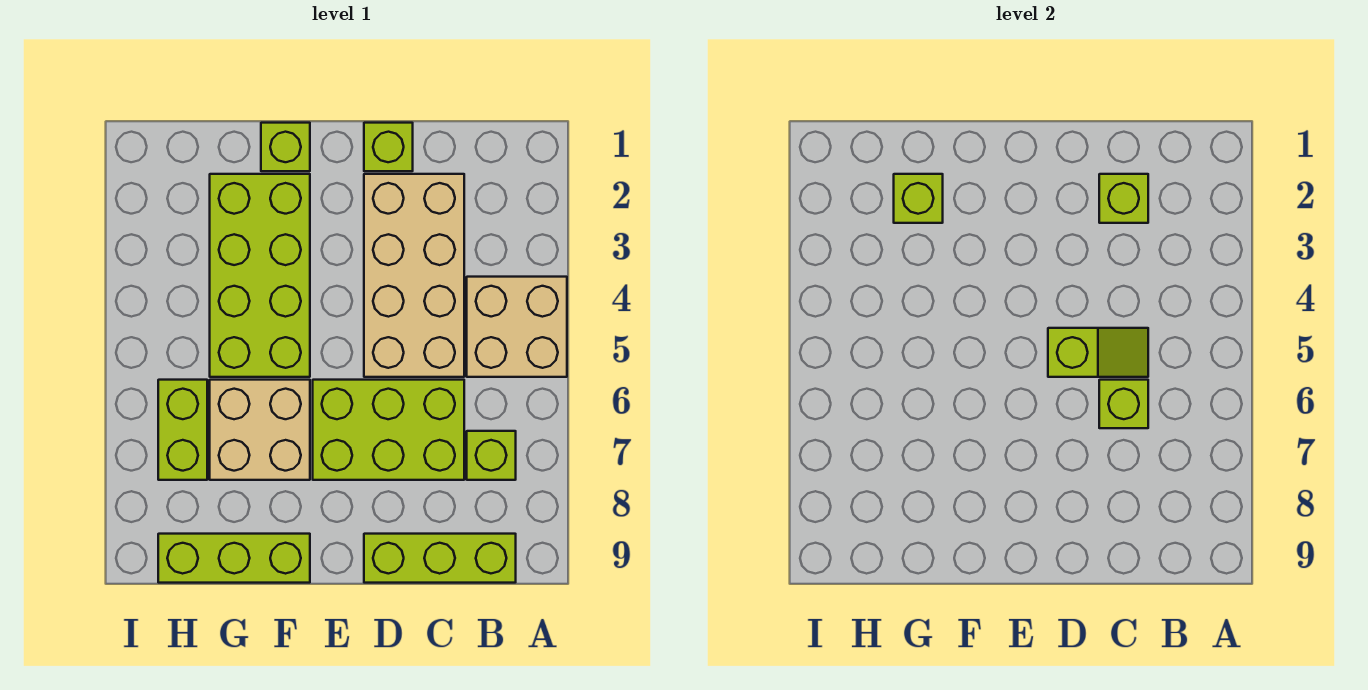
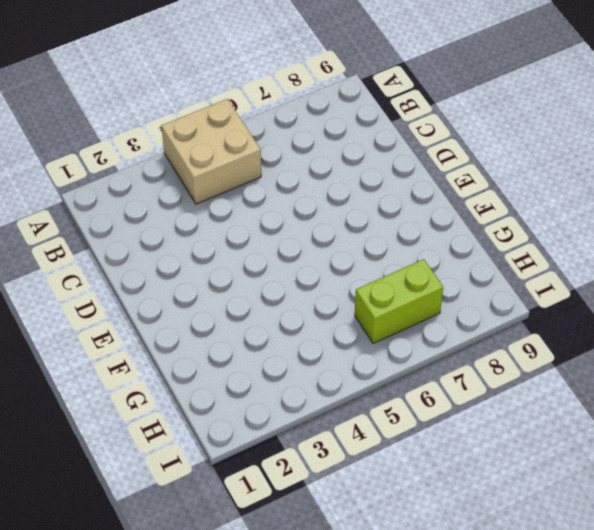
none -> lime 1x1 brick [467,431,516,480]
none -> lime 1x3 brick [364,534,516,583]
none -> tan 2x4 brick [364,174,464,377]

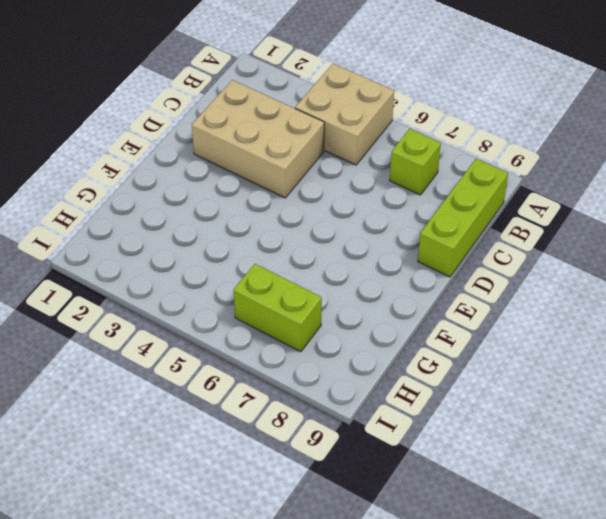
tan 2x3 brick [192,80,324,198] -> tan 2x4 brick [364,174,464,377]
none -> lime 2x3 brick [313,380,464,480]
none -> lime 1x1 brick [364,123,413,171]
none -> lime 1x1 brick [261,123,310,171]

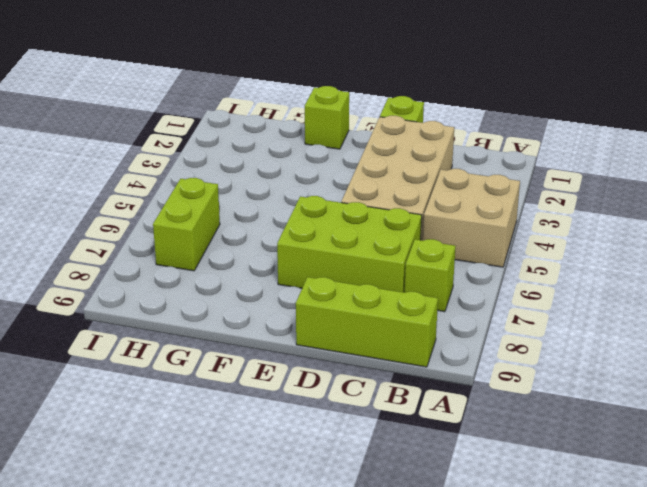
none -> lime 2x4 brick [210,174,310,377]
none -> tan 2x2 brick [210,380,310,480]
none -> lime 1x3 brick [158,534,310,583]

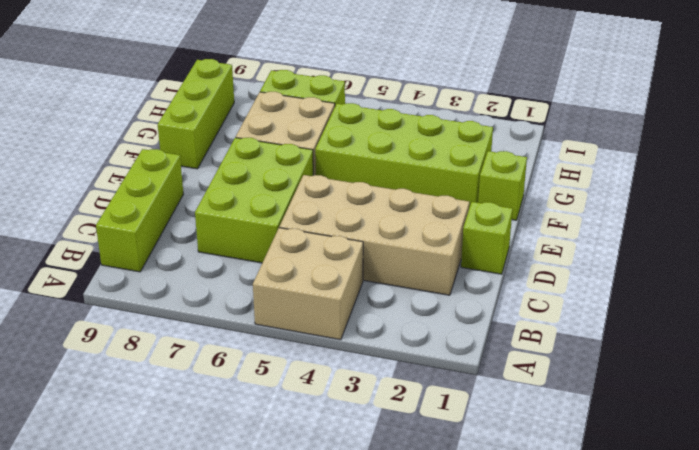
none -> lime 1x1 brick [467,431,516,480]
none -> lime 1x1 brick [1099,174,1148,223]
none -> lime 1x2 slope [1048,328,1148,377]

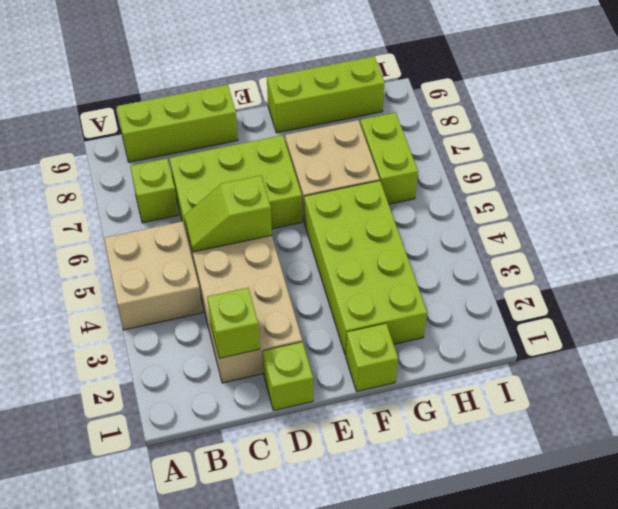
none -> lime 1x1 brick [1099,380,1148,428]
none -> lime 1x1 brick [894,174,943,223]

